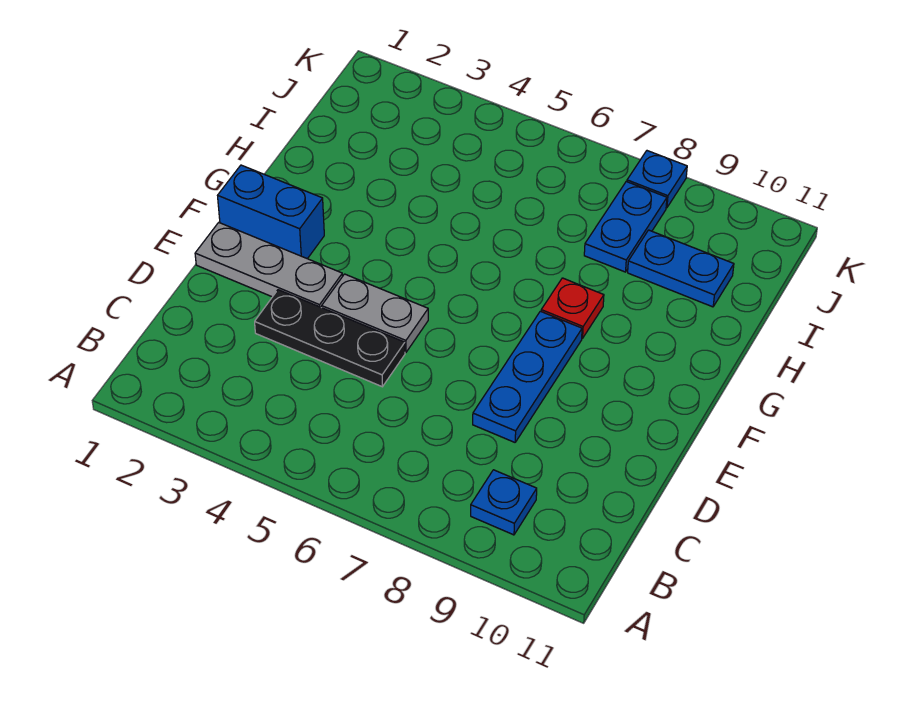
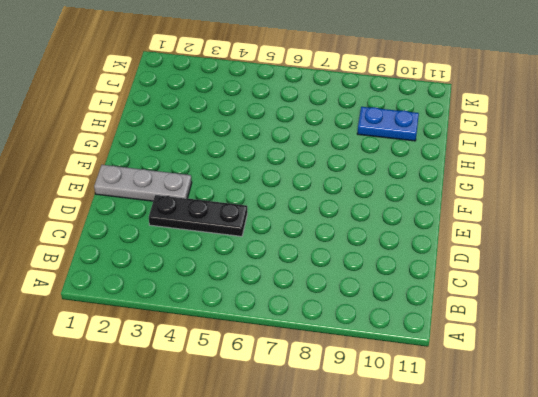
none -> blue 1x1 plate [471,470,537,535]
none -> blue 1x3 plate [473,311,582,442]

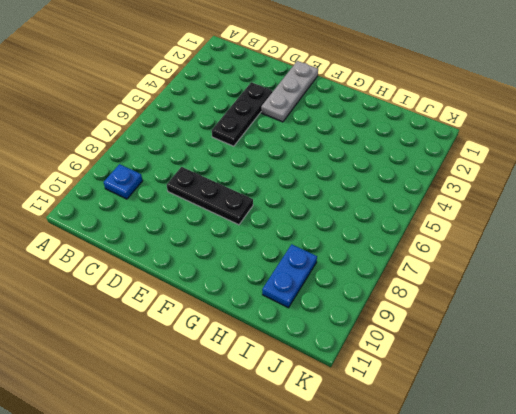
black 1x3 plate [167,167,253,225] -> blue 1x3 plate [473,311,582,442]
none -> grey 1x2 plate [322,274,428,352]
none -> blue 1x2 brick [218,165,324,259]

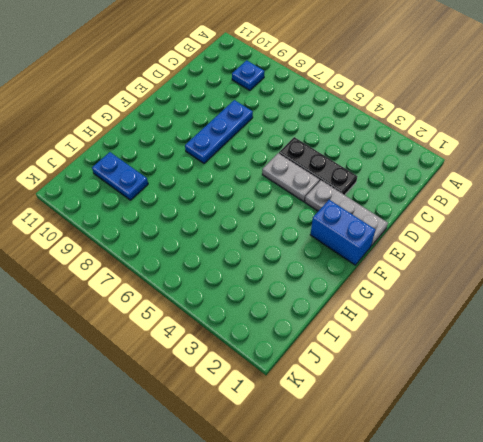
none -> red 1x1 plate [541,278,604,338]
none -> blue 1x2 plate [584,182,667,272]

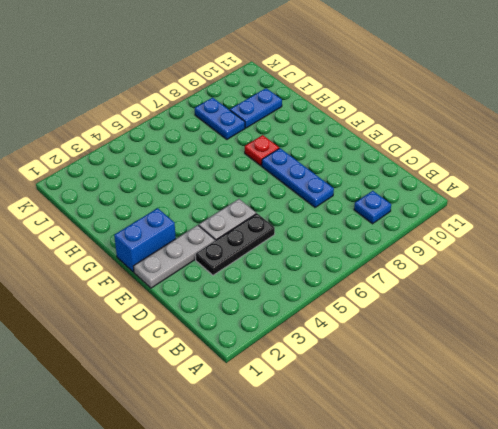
none -> blue 1x1 plate [627,151,687,208]

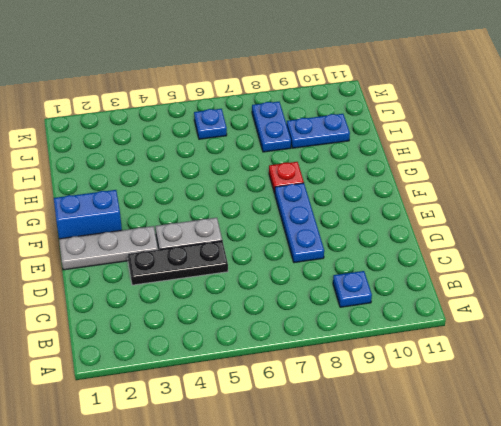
blue 1x1 plate [194,109,227,139] -> blue 1x1 plate moved to [627,151,687,208]

